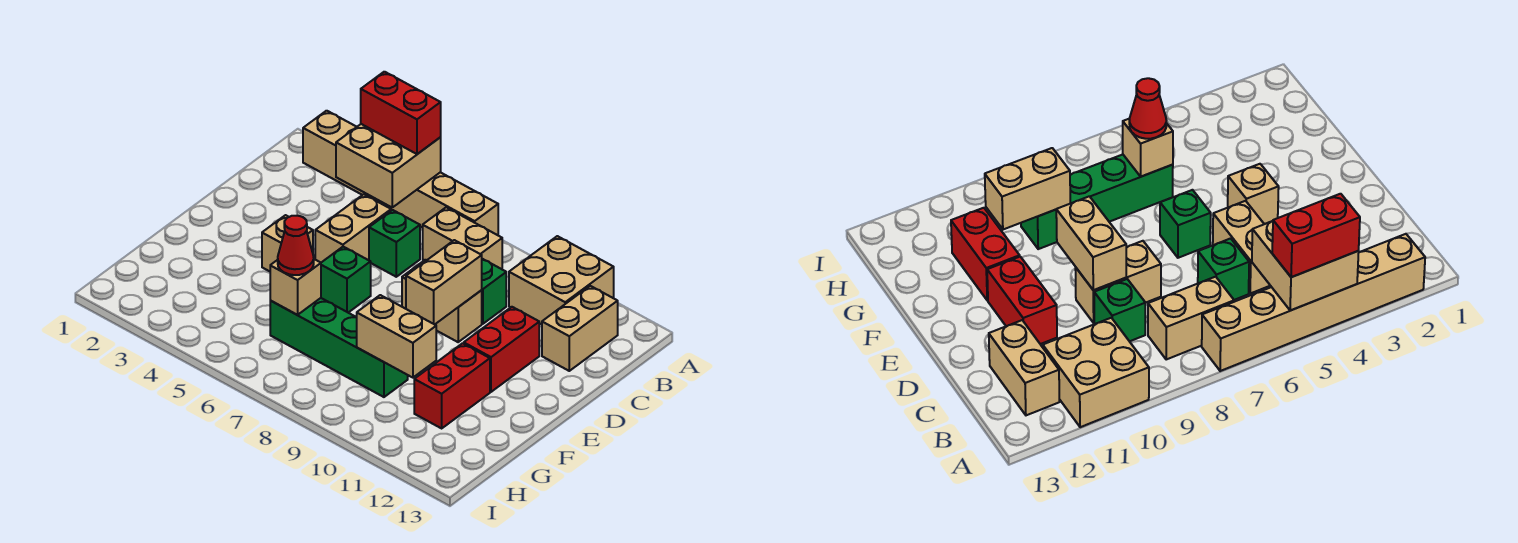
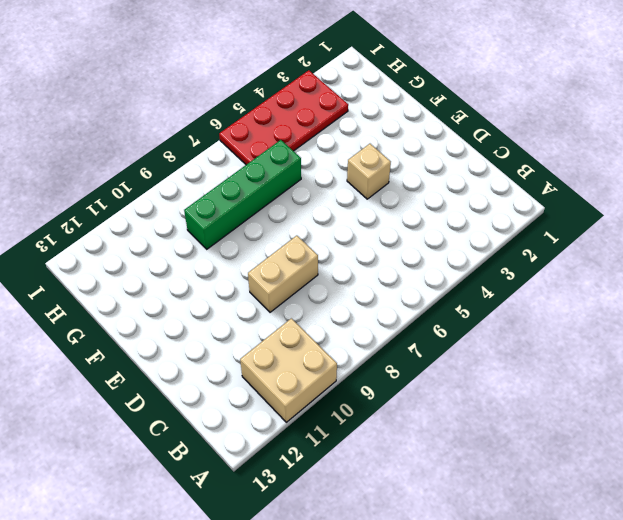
red 2x4 plate [219,70,348,165] -> none
none -> tan 1x6 brick [303,111,498,235]
none -> tan 1x2 brick [423,207,502,269]
none -> tan 1x2 brick [542,286,618,371]

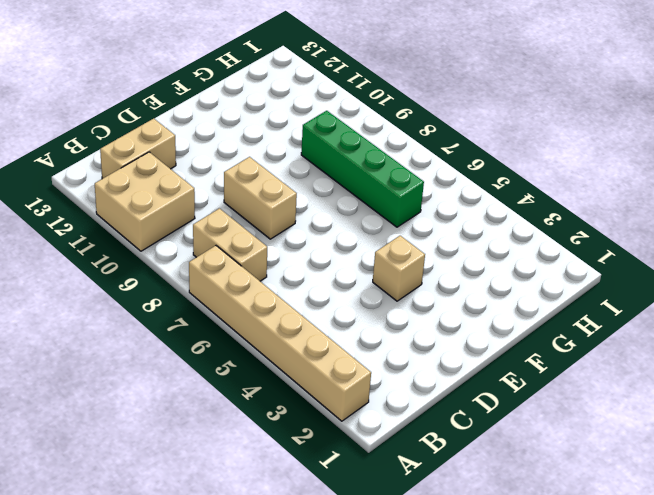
none -> tan 1x2 brick [315,194,391,262]
none -> green 1x1 brick [369,210,420,277]
none -> green 1x1 brick [482,259,506,324]

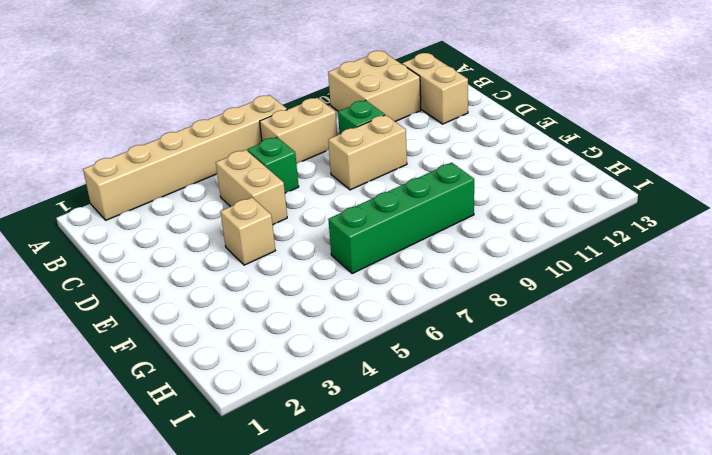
none -> red 1x2 brick [464,307,539,392]
none -> green 1x1 brick [321,247,371,313]
none -> red 1x2 brick [414,343,490,428]

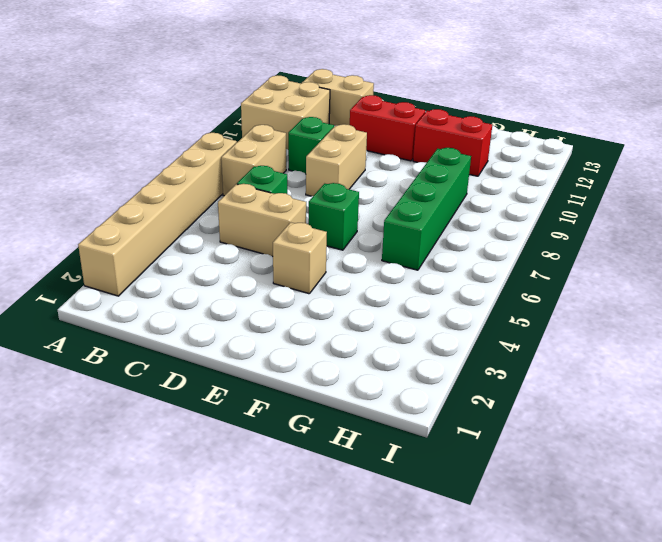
none -> tan 2x2 brick [336,124,441,207]
none -> tan 1x2 brick [406,240,482,325]
none -> tan 1x1 brick [270,259,321,315]

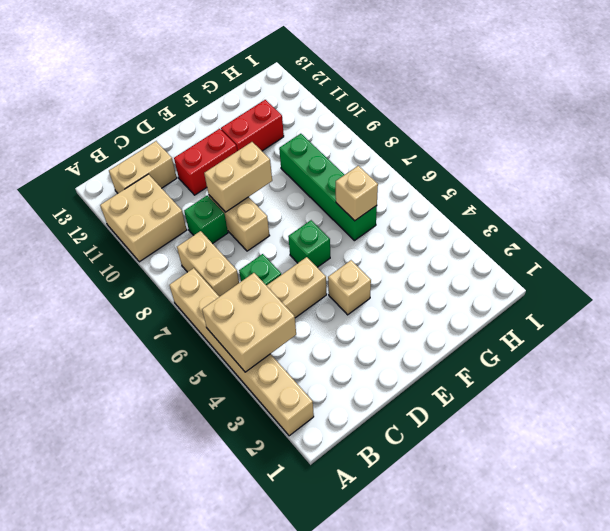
none -> tan 1x2 brick [357,295,436,378]
none -> red 1x2 brick [361,72,441,154]
none -> red 1x1 cone [278,216,314,275]

